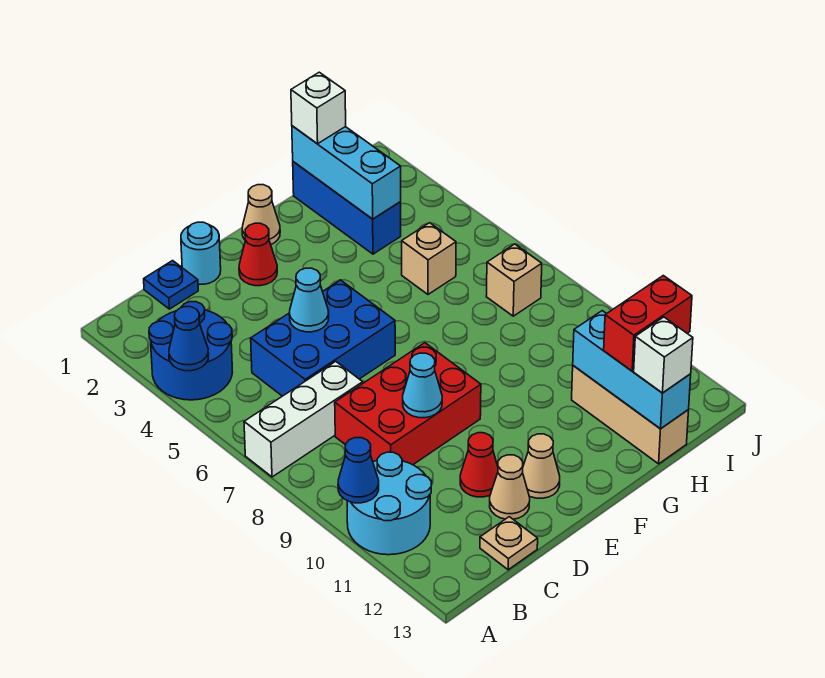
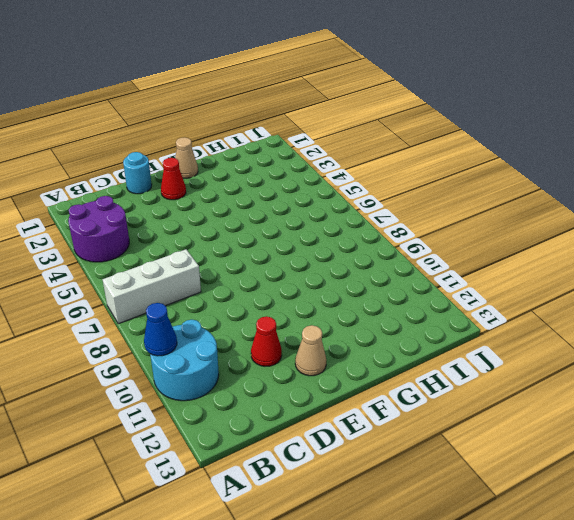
purple 2x2 round brick [68,196,129,262] -> blue 2x2 round brick [149,302,232,400]
none -> blue 1x1 plate [144,261,198,309]
none -> blue 2x3 brick [251,280,395,396]
none -> red 2x3 brick [335,343,481,465]

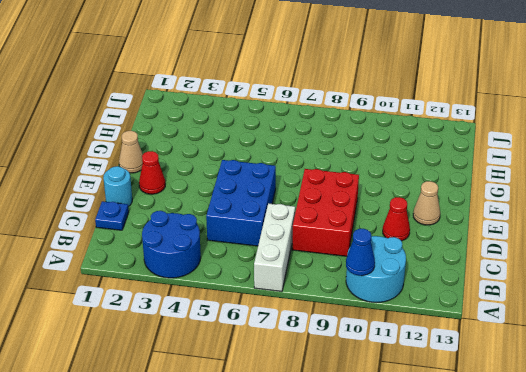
none -> tan 1x1 plate [480,517,538,570]
none -> tan 1x1 cone [490,455,530,519]
none -> blue 1x3 brick [293,162,401,254]

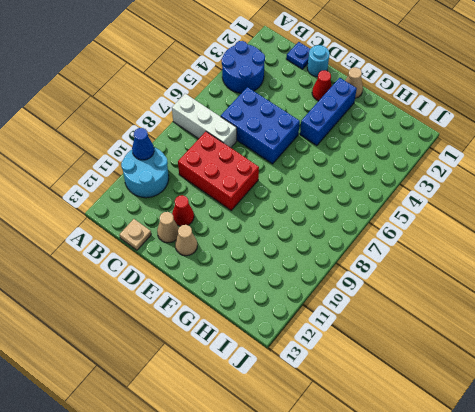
blue 1x3 brick [300,78,357,146] -> blue 1x3 brick moved to [293,162,401,254]
none -> tan 1x1 brick [402,223,456,294]
none -> tan 1x3 brick [572,365,689,464]
none -> tan 1x1 brick [486,244,542,316]

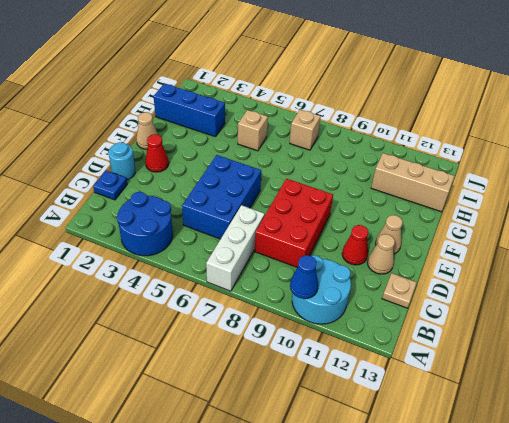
none -> blue 1x1 cone [169,307,209,371]
none -> cyan 1x1 cone [289,268,329,332]
none -> cyan 1x1 cone [403,353,442,418]

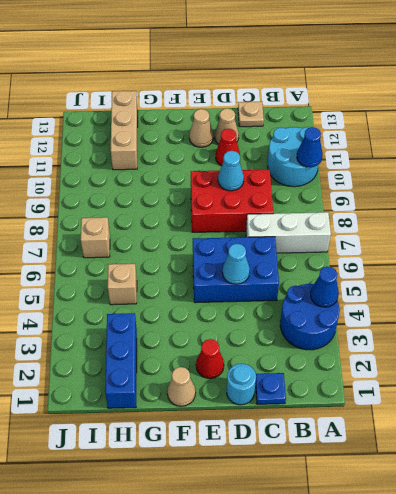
none -> cyan 1x3 brick [292,126,401,219]
none -> cyan 1x3 brick [573,311,691,429]
none -> white 1x1 brick [291,72,346,144]

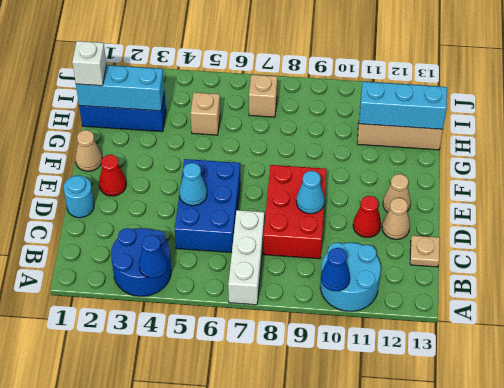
none -> blue 1x1 plate [144,261,198,309]
none -> red 1x2 brick [604,276,692,371]
none -> white 1x1 brick [634,317,693,393]

